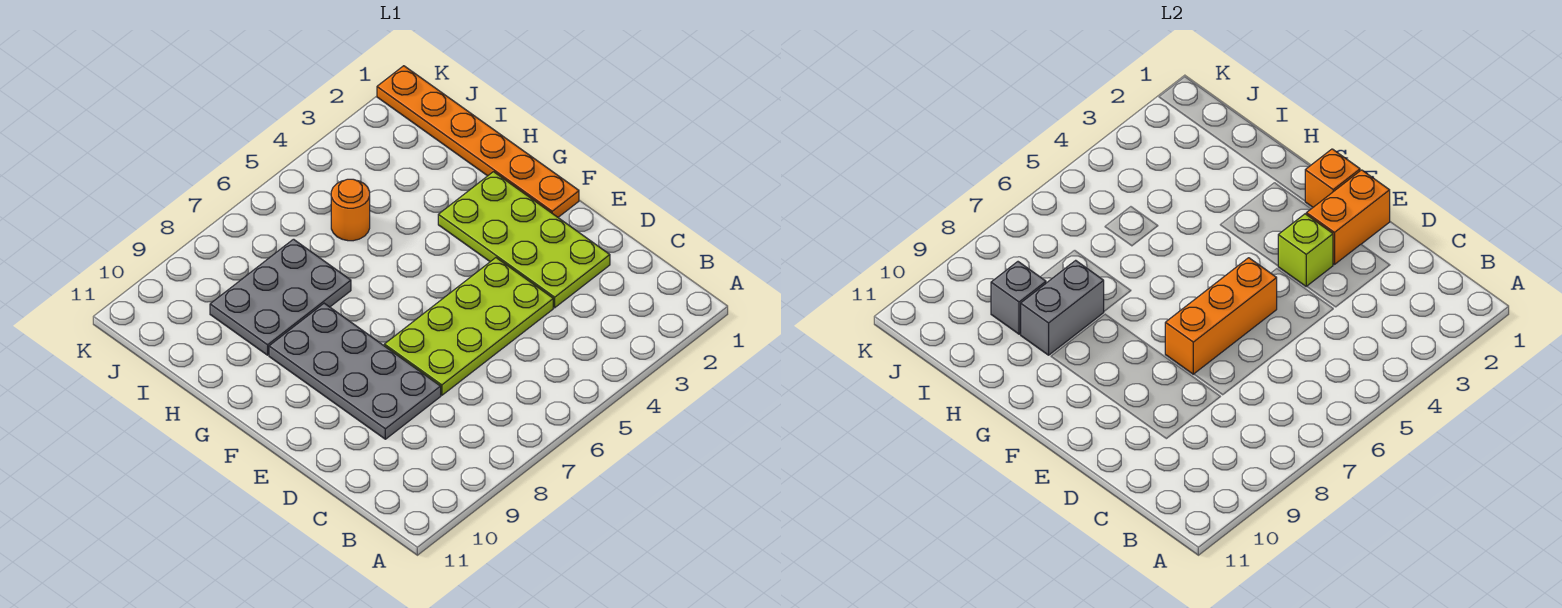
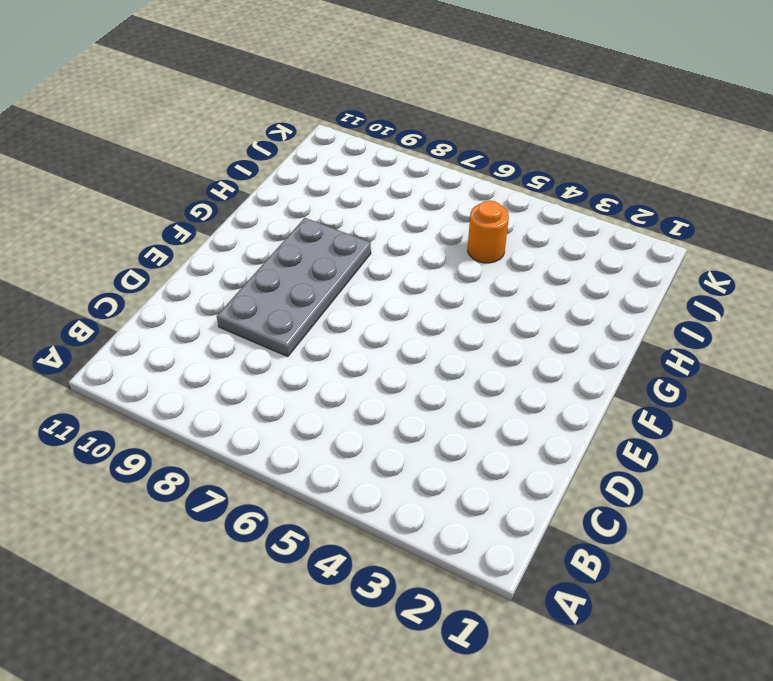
none -> lime 2x4 plate [438,172,610,308]
none -> lime 2x4 plate [384,258,553,395]
none -> orange 1x6 plate [377,66,579,217]

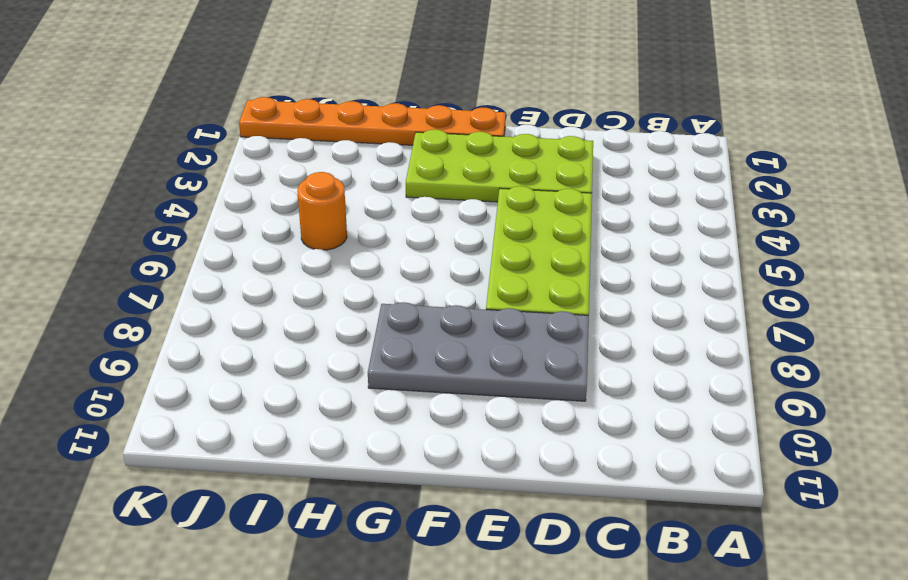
none -> grey 2x3 plate [210,239,351,355]
none -> orange 1x2 brick [1306,170,1390,264]
none -> lime 1x1 brick [1278,214,1333,287]

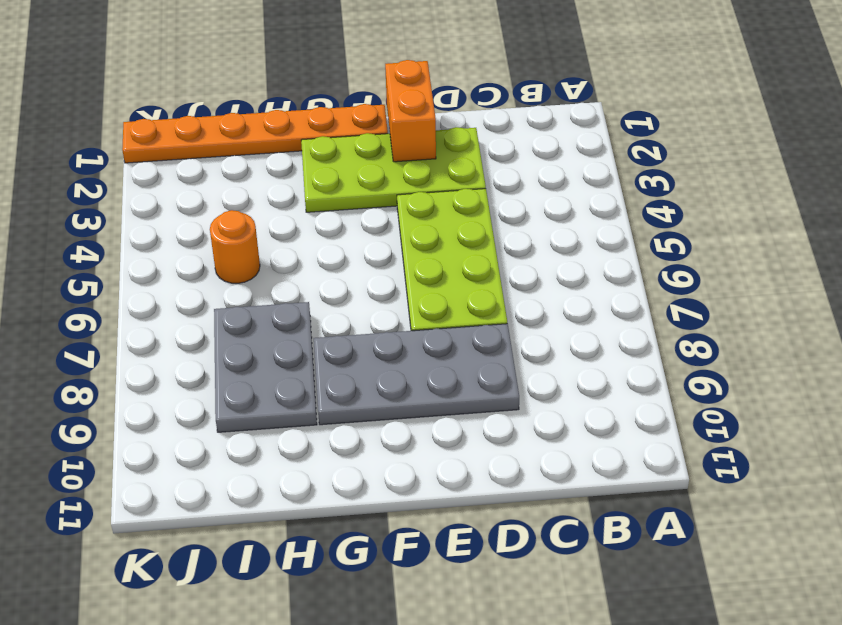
none -> lime 1x1 brick [1278,214,1333,287]
none -> orange 1x3 brick [1165,258,1277,374]
none -> orange 1x1 brick [1305,149,1360,207]

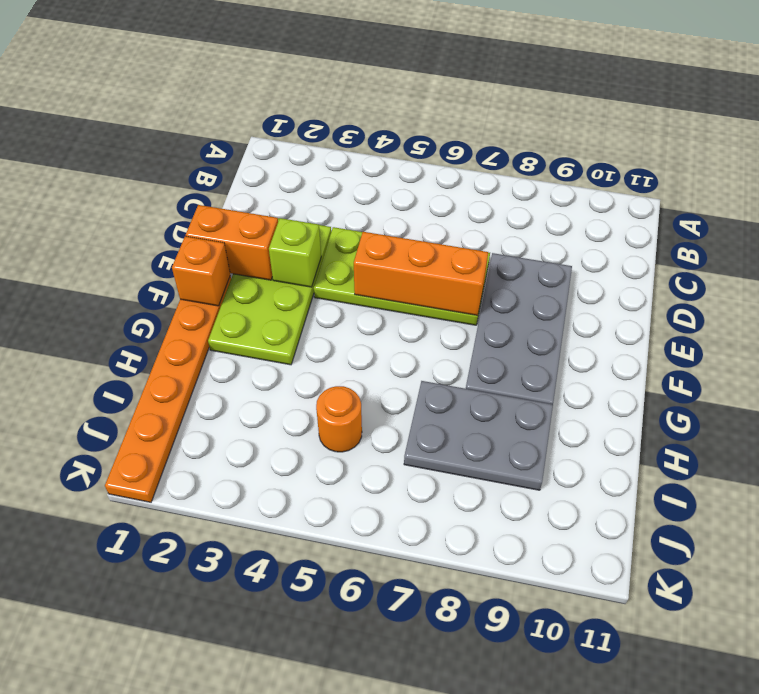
none -> grey 1x2 brick [1020,260,1104,355]
none -> grey 1x1 brick [991,262,1046,334]

